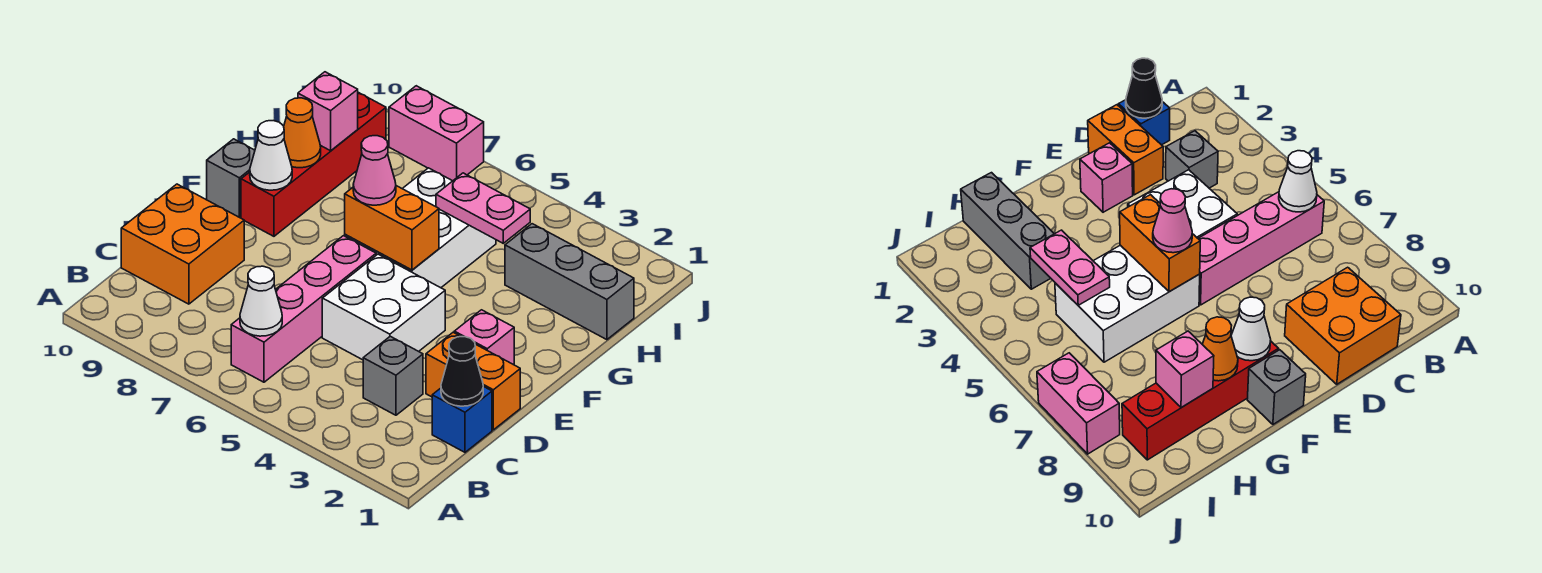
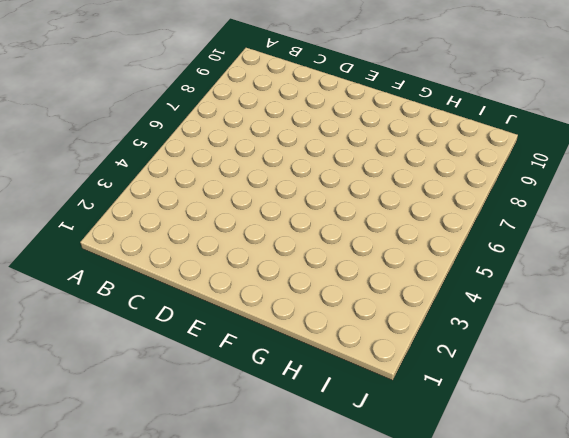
none -> pink 1x4 brick [231,236,376,382]
none -> blue 1x1 brick [432,386,492,452]
none -> grey 1x1 brick [363,336,423,415]

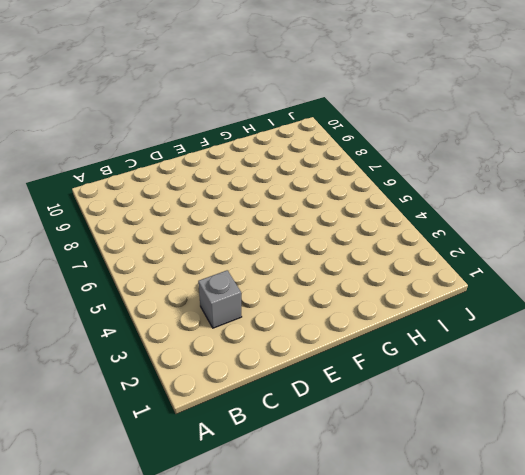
none -> pink 1x4 brick [231,236,376,382]
none -> blue 1x1 brick [432,386,492,452]
none -> orange 2x2 brick [121,184,244,304]

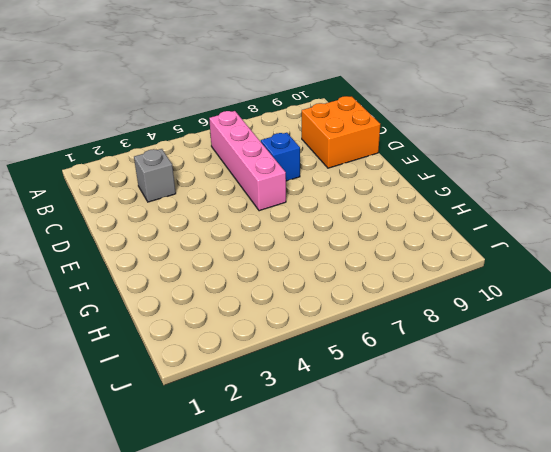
blue 1x1 brick [261,133,300,181] -> blue 1x1 brick moved to [432,386,492,452]
none -> orange 1x2 brick [426,332,520,430]
none -> white 2x2 brick [322,254,445,360]
none -> pink 1x1 brick [454,310,514,365]

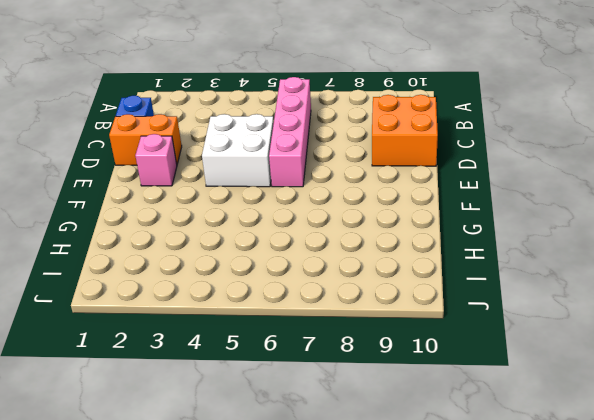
none -> grey 1x1 brick [363,336,423,415]
none -> white 2x3 brick [345,168,496,288]
none -> red 1x4 brick [241,92,386,236]

